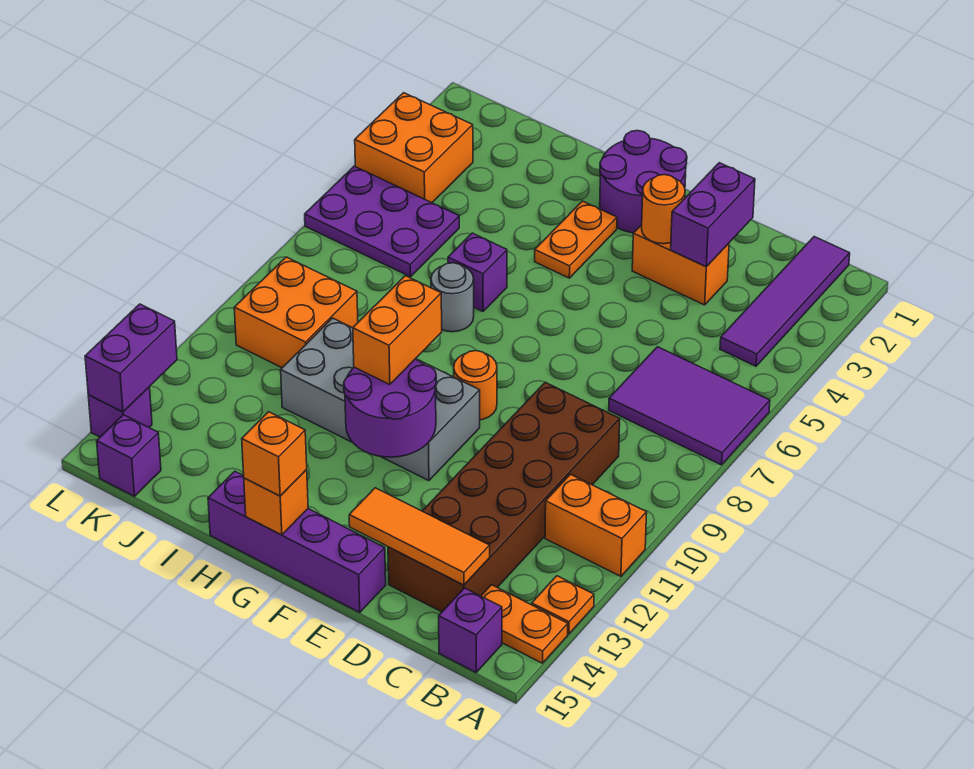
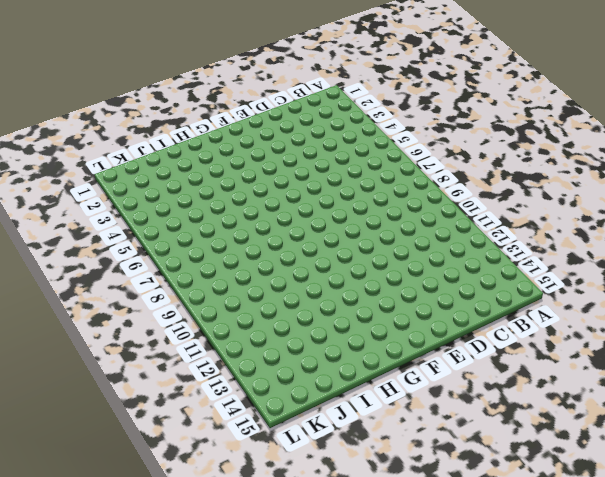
none -> purple 2x3 tile [609,347,770,465]
none -> orange 1x2 brick [545,474,647,576]
none -> orange 1x1 plate [532,576,594,634]

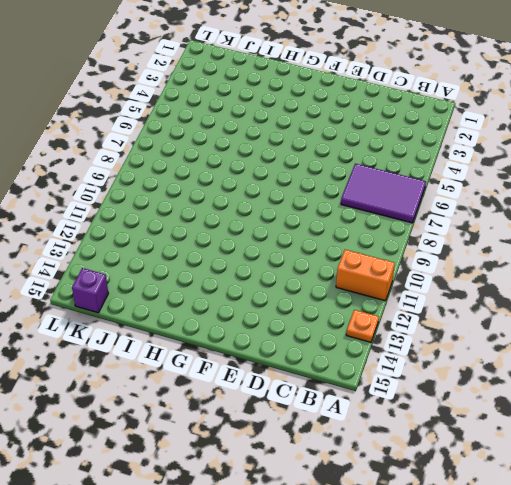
none -> orange 1x2 plate [481,585,568,663]
none -> purple 1x4 tile [720,237,850,366]
none -> purple 1x1 brick [439,588,502,672]

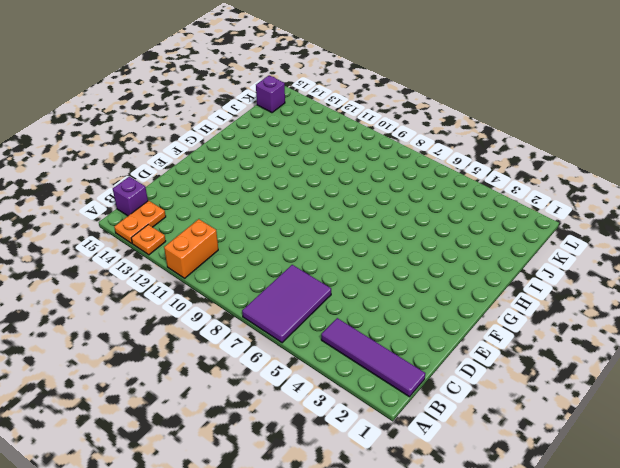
none -> brown 2x6 brick [388,382,620,612]
none -> orange 1x2 brick [632,225,729,305]
none -> purple 1x4 brick [208,471,386,612]

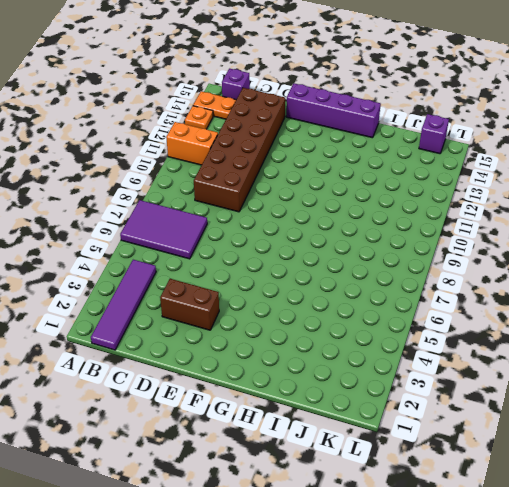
brown 1x2 brick [160,279,219,330] -> orange 1x2 brick [632,225,729,305]
none -> purple 2x2 round brick [600,131,687,233]
none -> orange 1x1 round brick [454,351,497,420]
none -> grey 2x4 brick [281,318,480,481]

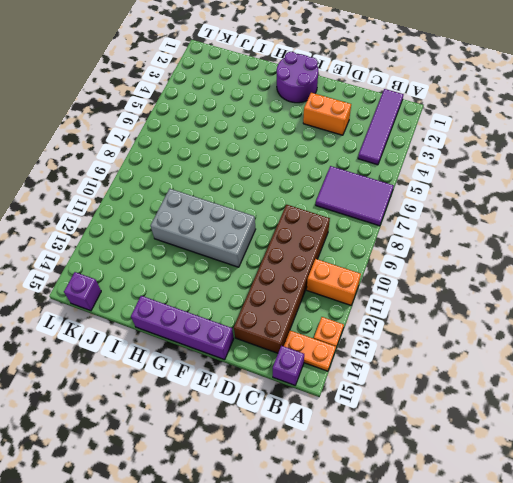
none -> orange 1x1 round brick [454,351,497,420]
none -> orange 1x2 plate [535,201,617,278]
none -> purple 1x1 brick [448,233,507,311]

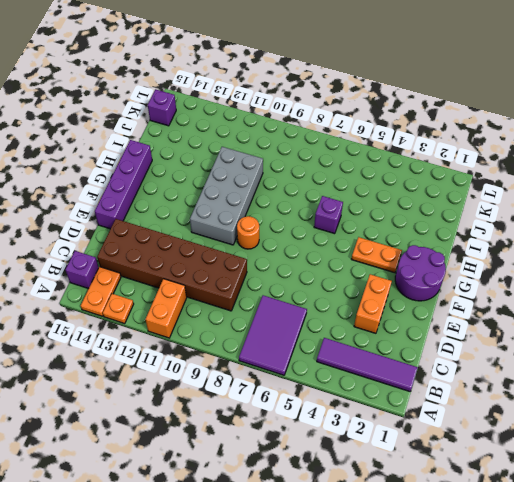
none -> grey 1x1 round brick [431,263,474,332]
none -> purple 2x3 plate [305,166,459,277]
none -> orange 2x2 brick [234,257,358,368]

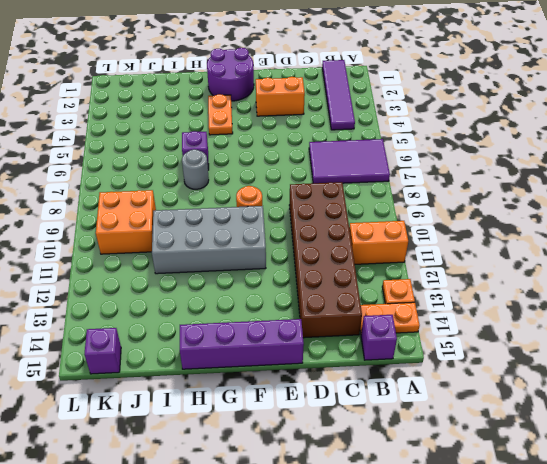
none -> purple 2x3 plate [305,166,459,277]
none -> orange 2x2 brick [355,93,473,203]
none -> purple 1x1 brick [88,387,152,437]

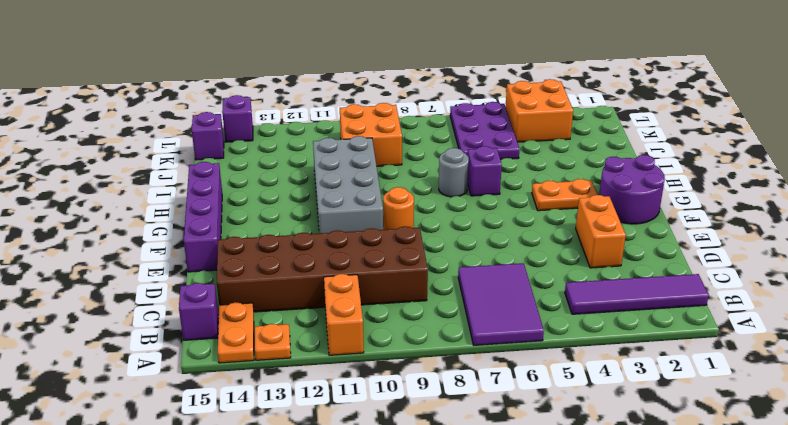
none -> orange 1x3 tile [349,488,490,585]
none -> purple 1x2 brick [671,163,755,267]
none -> orange 1x1 round brick [642,175,685,244]

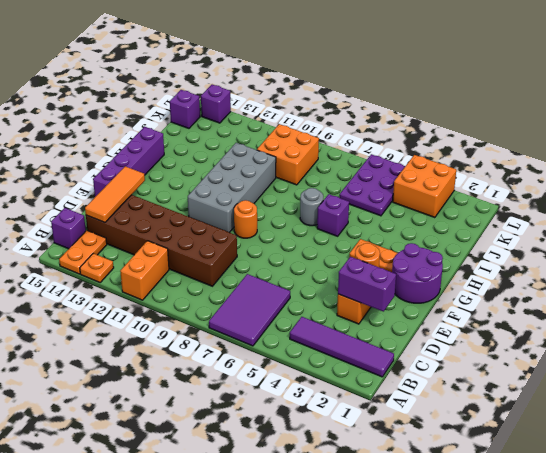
none -> purple 2x2 round brick [344,359,436,457]
none -> orange 1x1 brick [244,469,308,535]
none -> purple 1x2 brick [85,304,177,412]

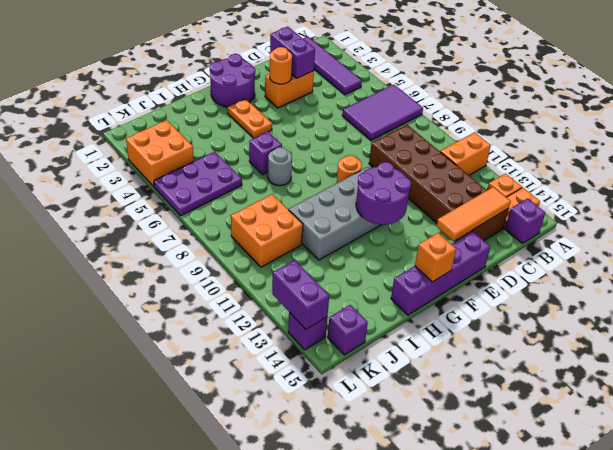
none -> orange 1x2 brick [353,276,442,385]
none -> orange 1x1 brick [242,412,307,496]

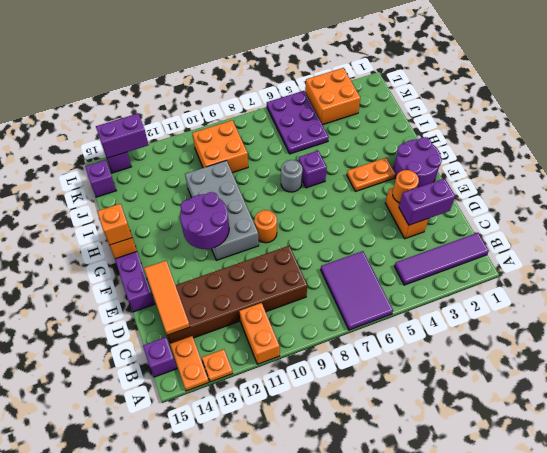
none -> orange 1x2 brick [353,276,442,385]

